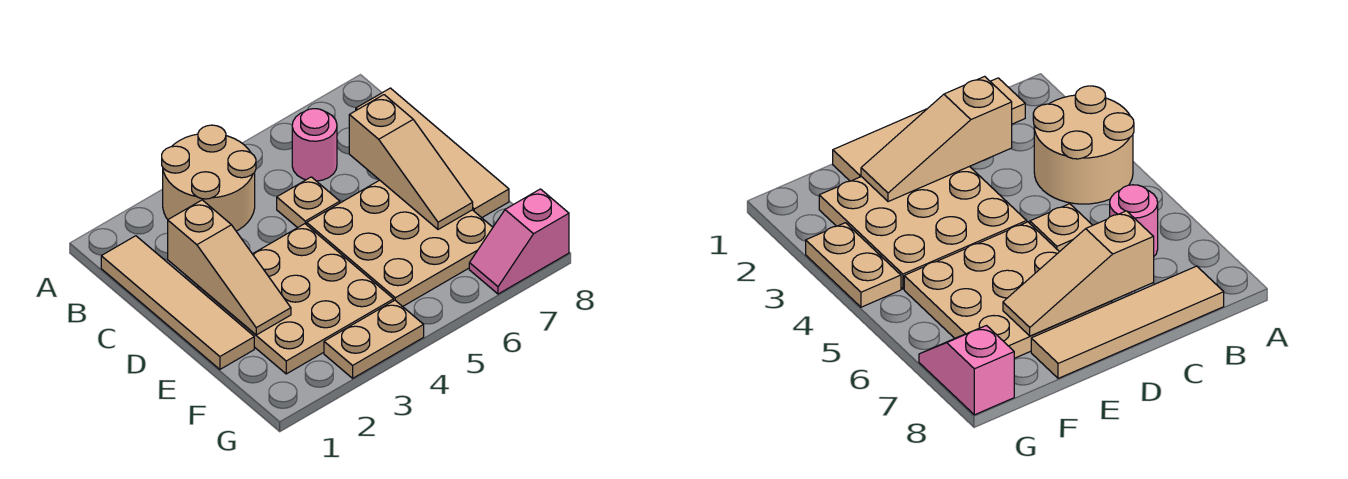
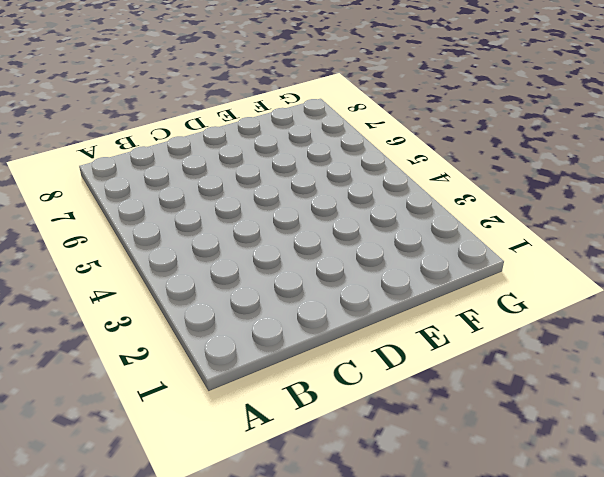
none -> tan 2x2 round brick [162,125,256,231]
none -> tan 1x4 tile [101,236,254,369]

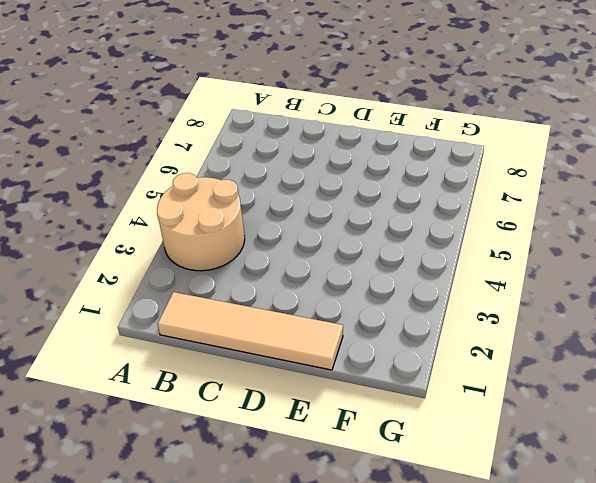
none -> pink 1x1 round brick [292,109,337,181]
none -> tan 1x4 tile [356,88,509,218]

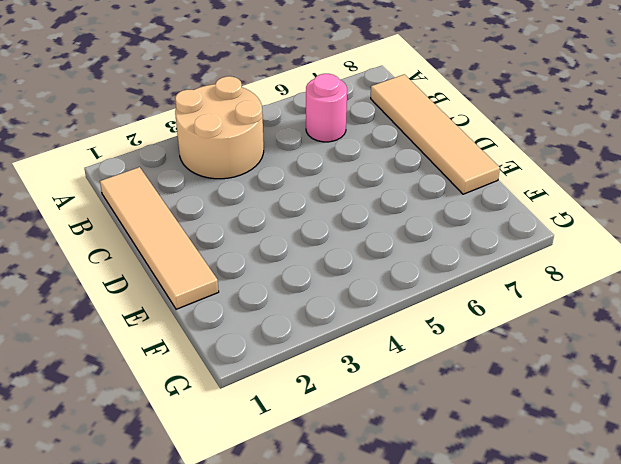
none -> tan 1x1 plate [277,177,340,228]
none -> tan 3x3 plate [198,224,394,374]

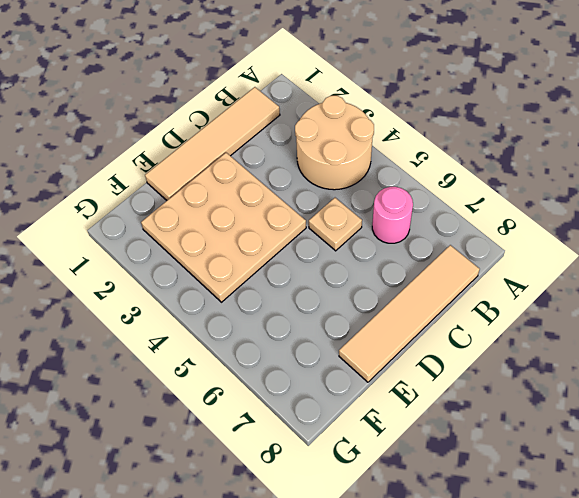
none -> tan 3x3 plate [307,180,493,306]
none -> tan 1x2 plate [324,300,424,378]

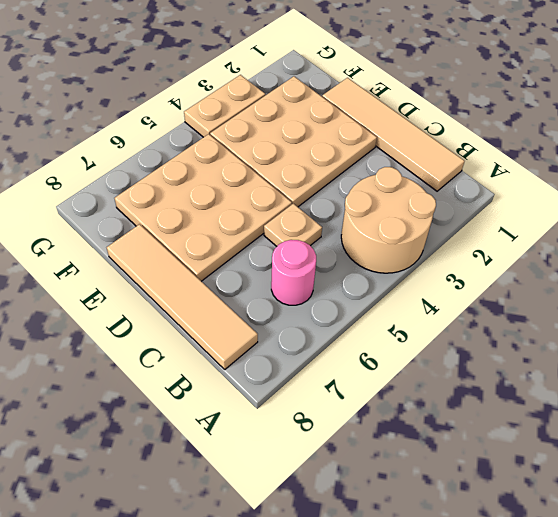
none -> pink 1x2 slope [469,189,569,294]
none -> tan 1x3 slope [168,200,291,335]

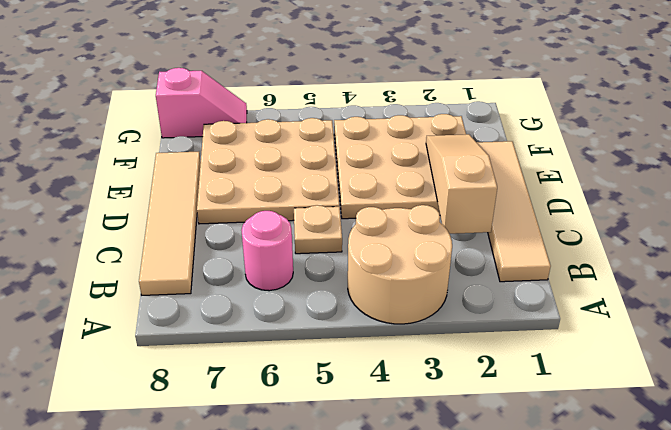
none -> tan 1x2 plate [324,300,424,378]
none -> tan 1x3 slope [349,95,473,229]

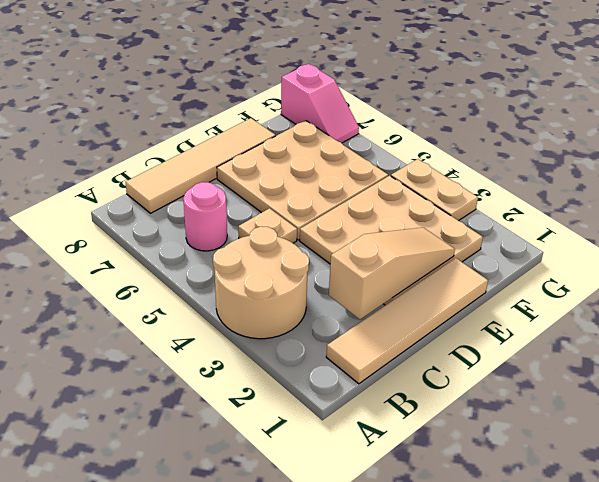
none -> tan 1x3 slope [349,95,473,229]

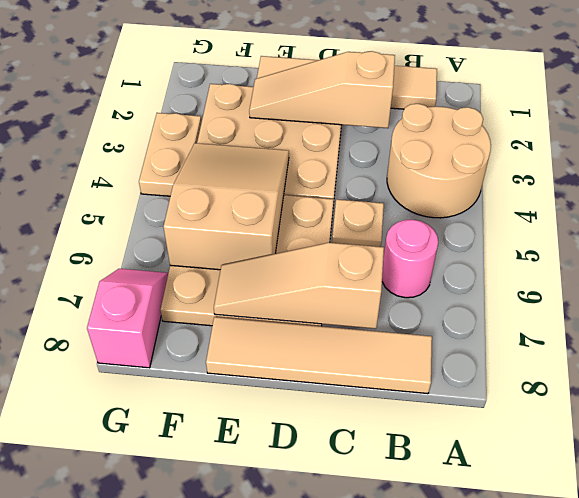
tan 2x3 slope [163,143,289,270] -> none

